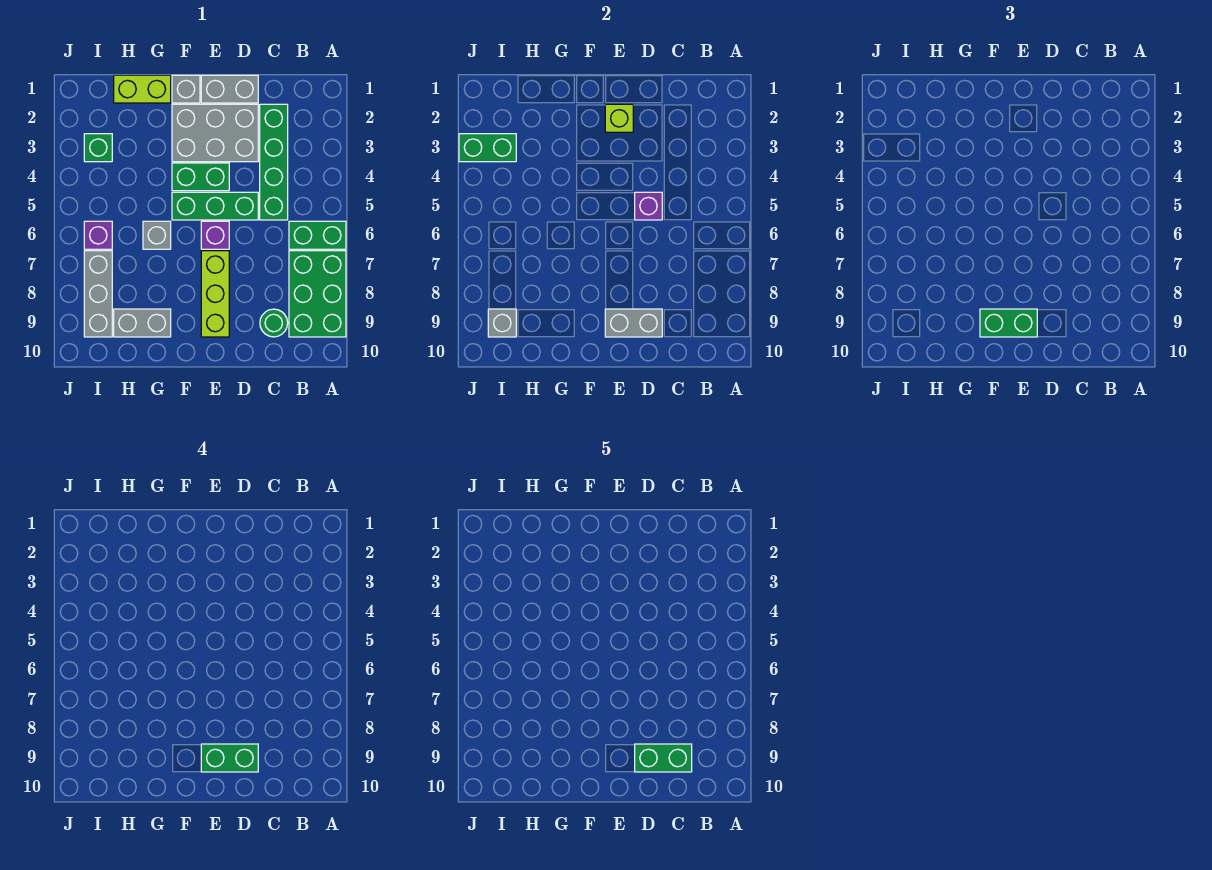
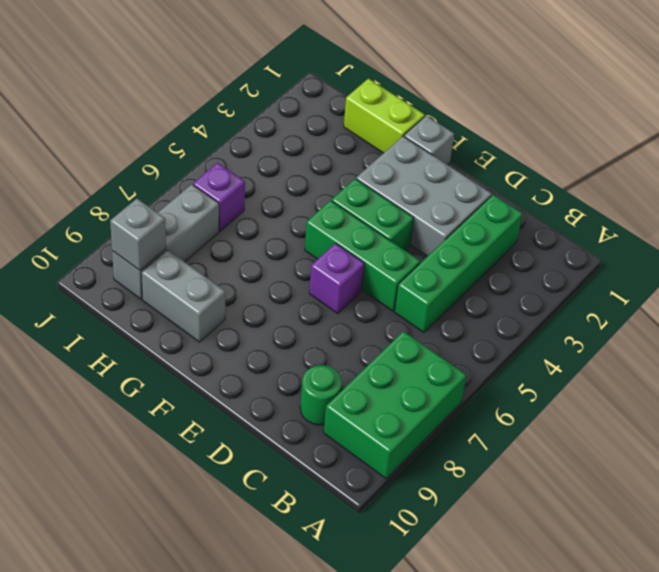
none -> green 1x2 brick [289,221,346,249]
none -> grey 1x2 brick [201,75,258,103]
none -> lime 1x3 brick [201,251,229,337]

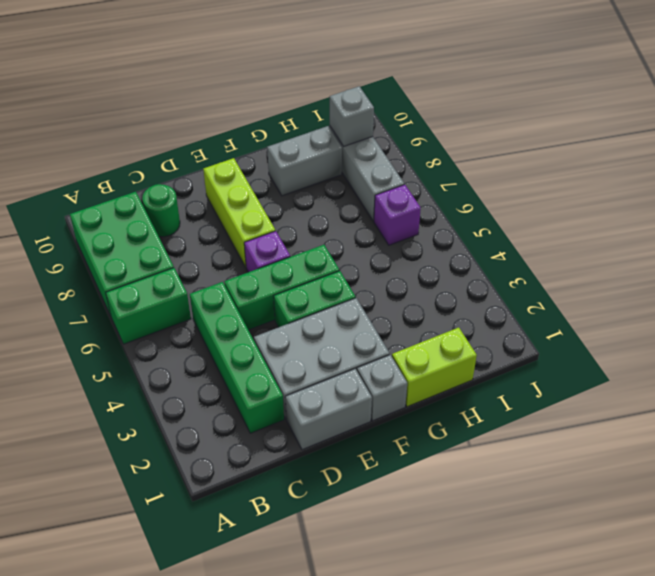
none -> grey 1x1 brick [143,221,171,249]
none -> green 1x1 brick [84,134,112,162]
none -> purple 1x1 brick [635,192,662,220]

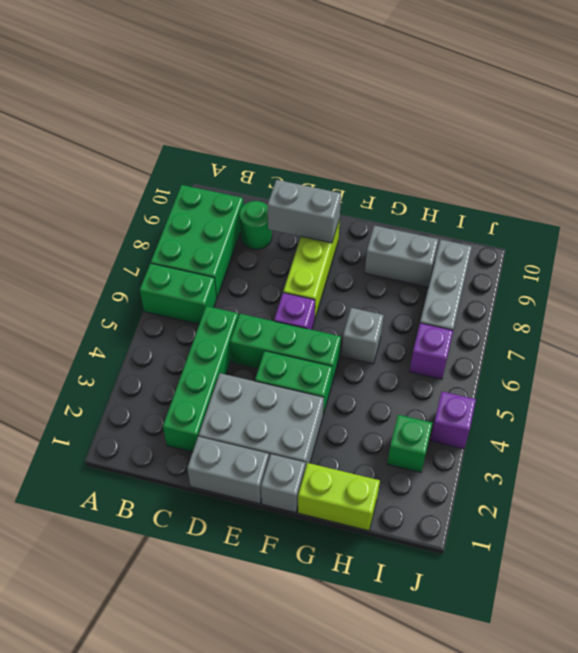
purple 1x1 brick [430,392,476,449] -> purple 1x1 brick moved to [635,192,662,220]
none -> lime 1x1 brick [605,104,633,132]
none -> green 1x2 brick [459,134,516,162]
none -> grey 1x1 brick [488,309,516,337]

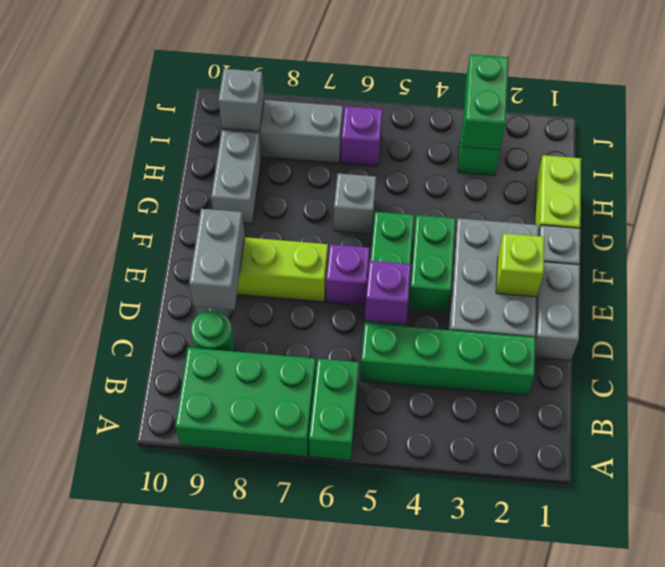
none -> green 1x2 brick [980,309,1037,337]
none -> green 1x2 brick [201,744,258,772]
none -> green 1x2 brick [635,744,692,772]

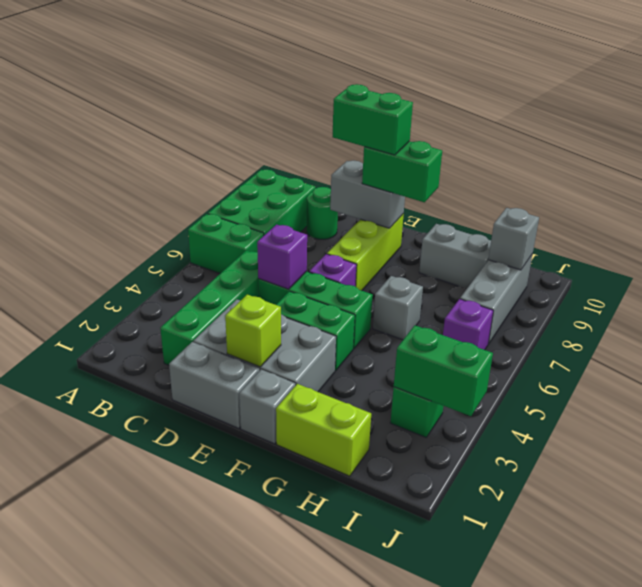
none -> green 1x2 brick [635,744,692,772]

